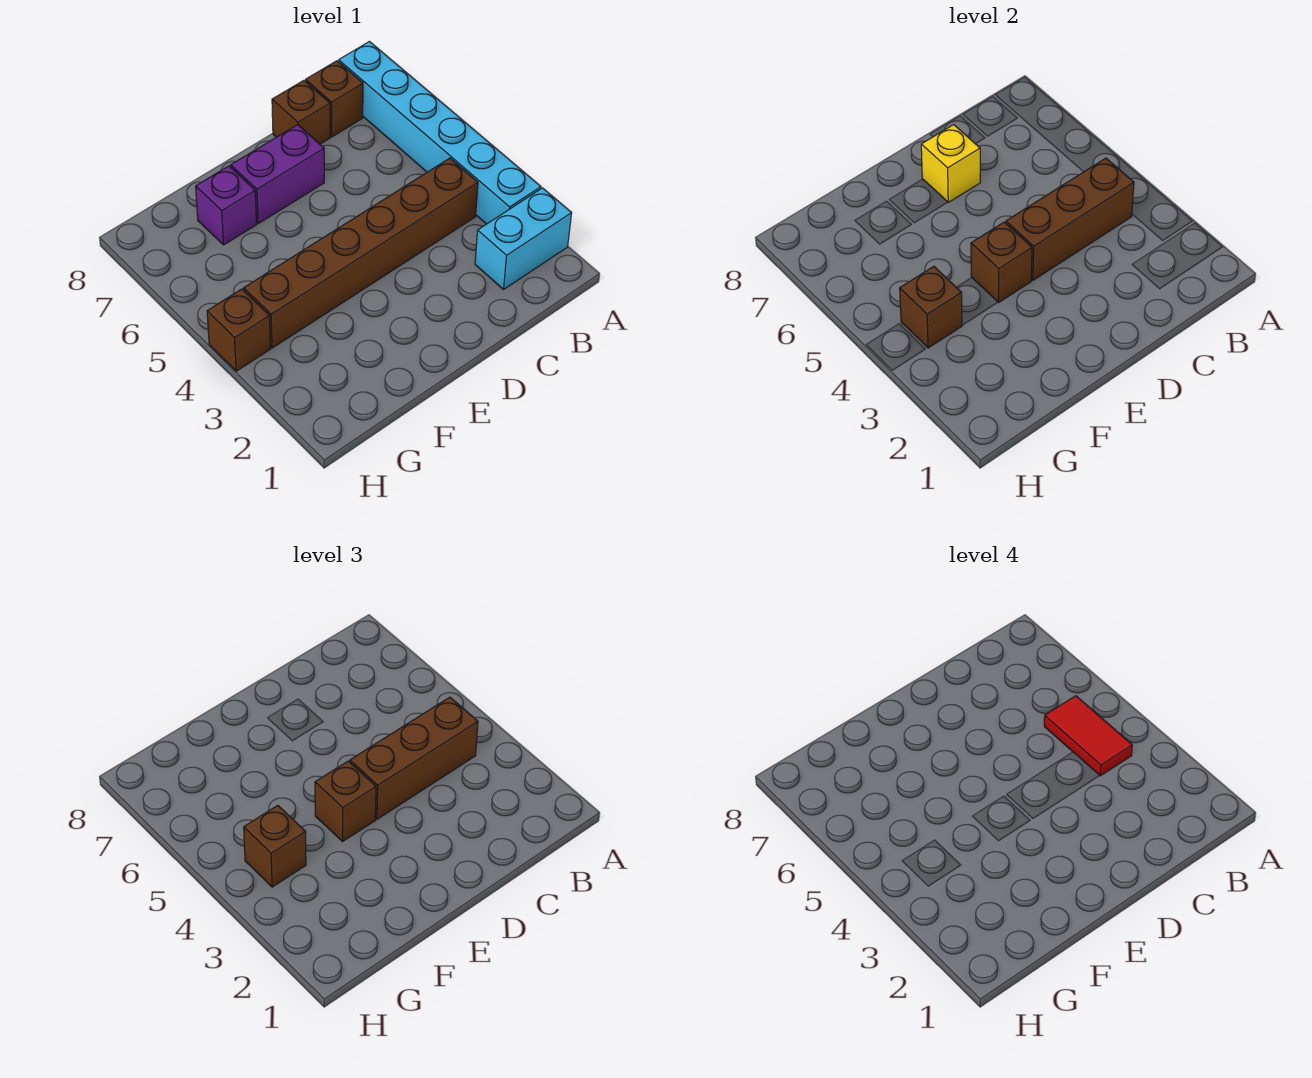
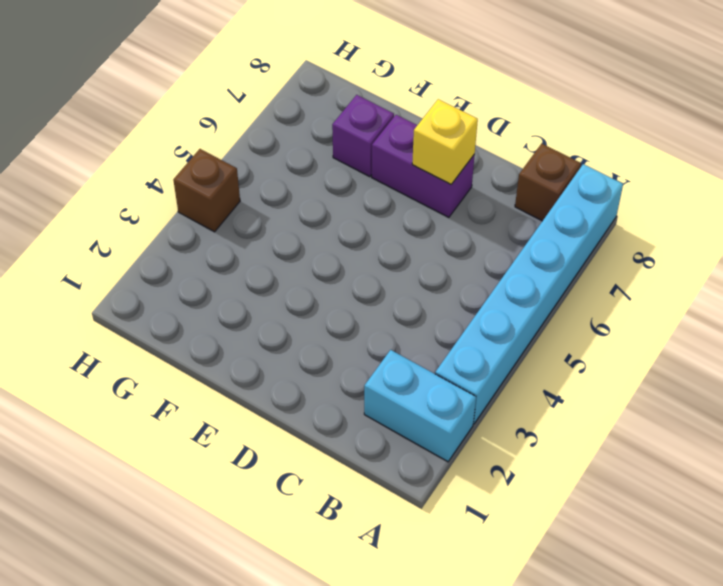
none -> brown 1x6 brick [244,158,478,348]
none -> brown 1x1 brick [272,81,330,144]
none -> brown 1x3 brick [1006,158,1134,280]

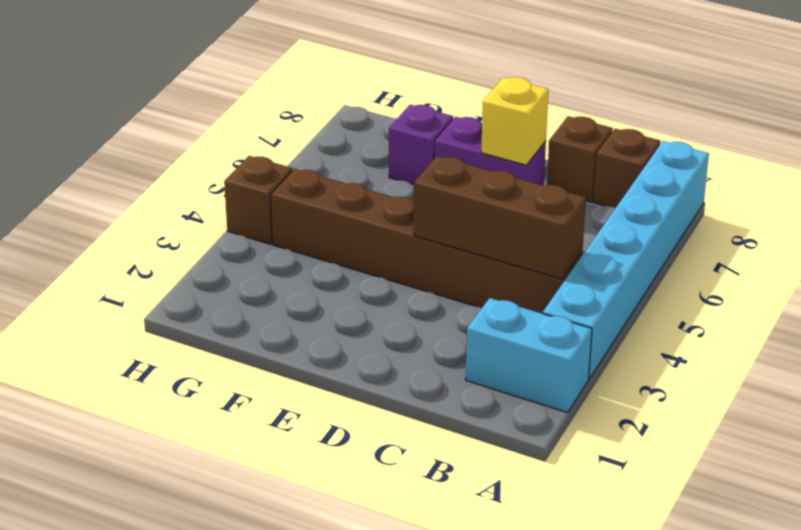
none -> brown 1x1 brick [971,222,1032,302]
none -> brown 1x1 brick [900,266,962,348]
none -> brown 1x3 brick [350,697,478,819]

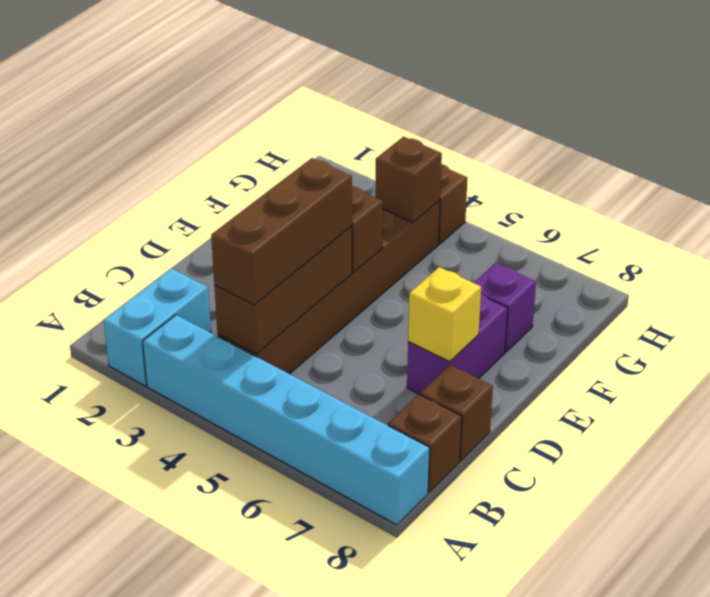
none -> brown 1x1 brick [315,761,376,841]
none -> brown 1x1 brick [244,805,306,887]
none -> red 1x2 tile [1044,696,1132,776]

